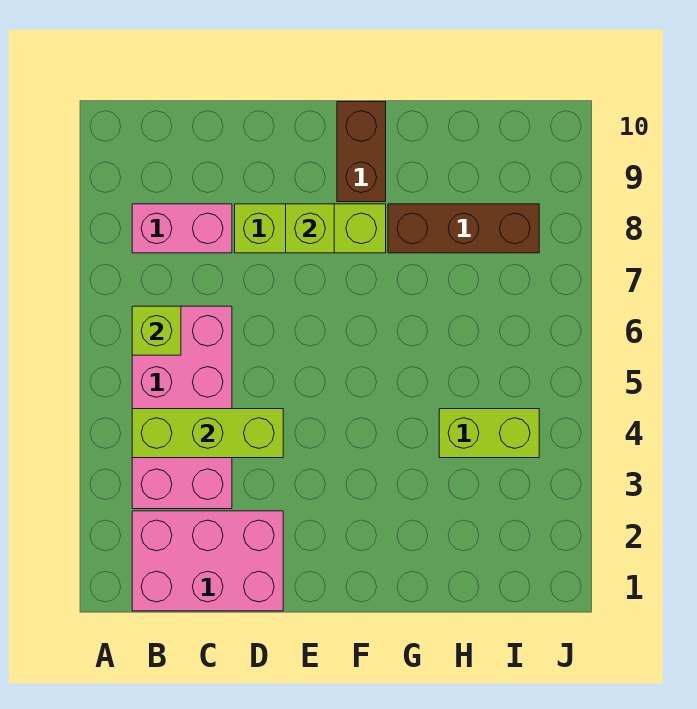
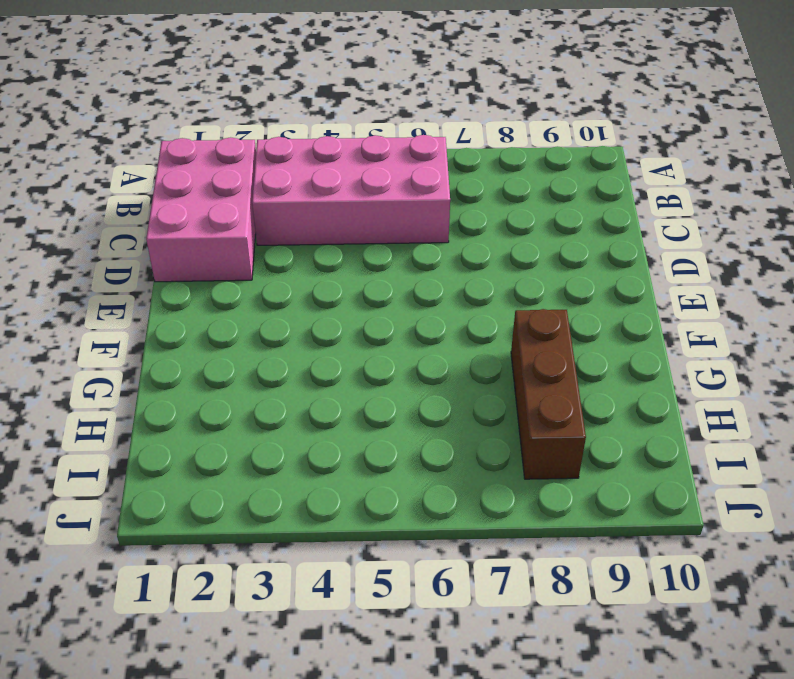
none -> pink 1x2 brick [132,204,232,253]
none -> lime 1x3 brick [235,204,386,253]

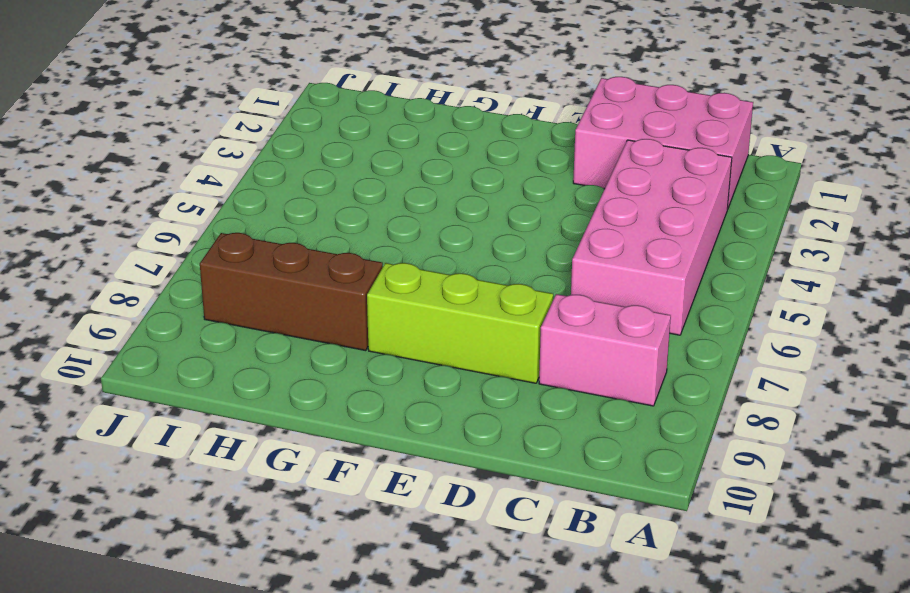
none -> brown 1x2 brick [337,102,386,202]
none -> lime 1x2 brick [439,409,539,458]

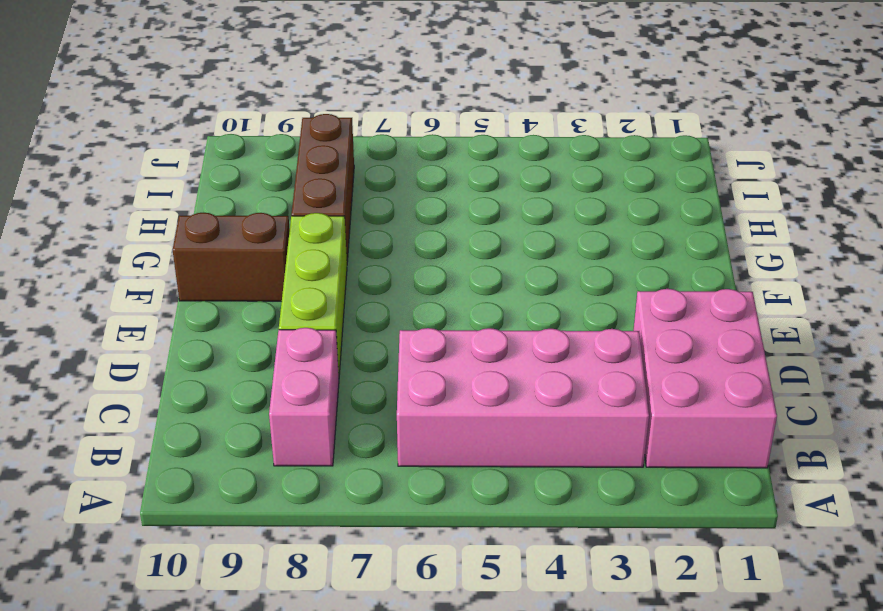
none -> lime 1x2 brick [439,409,539,458]
none -> lime 1x3 brick [132,409,283,458]

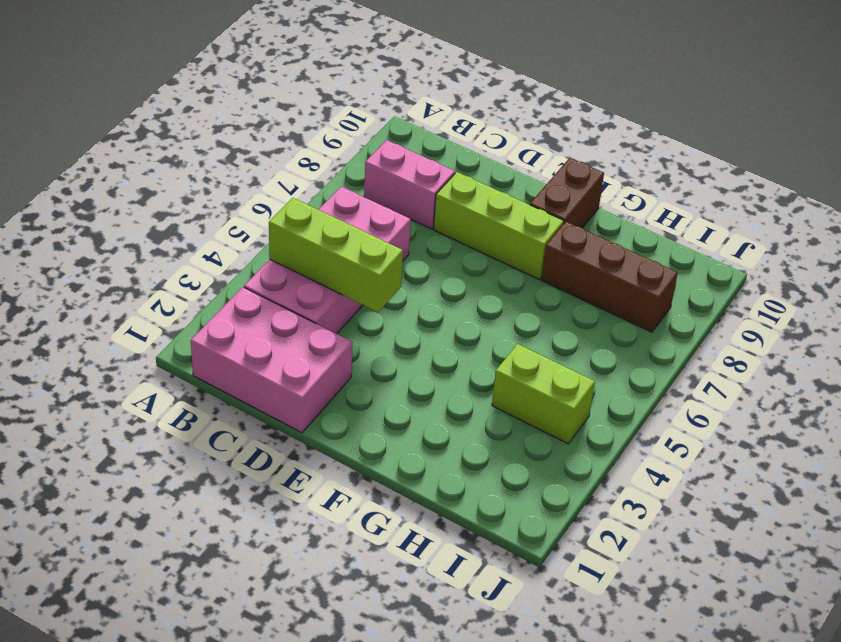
none -> lime 1x1 brick [132,306,181,355]
none -> lime 1x1 brick [286,204,334,253]

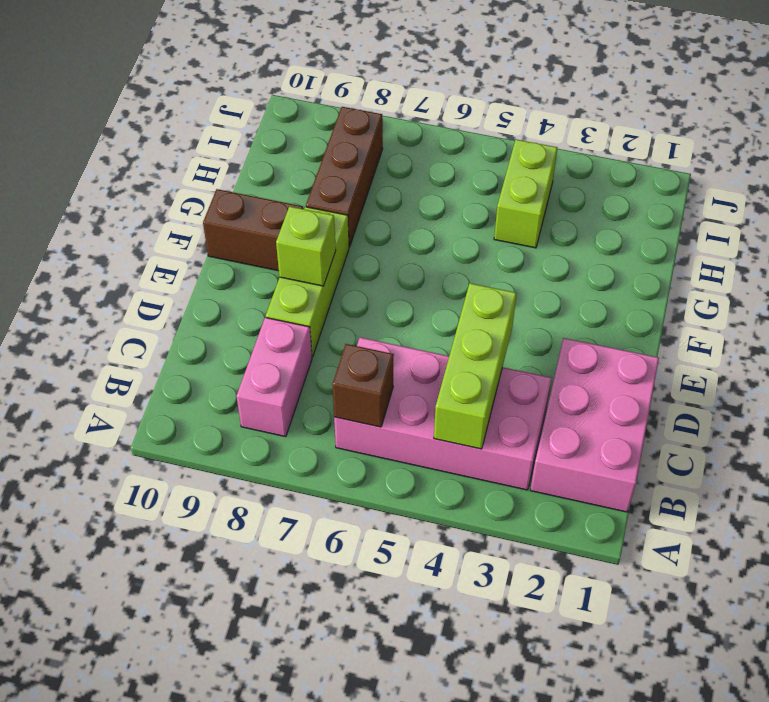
brown 1x1 brick [332,344,394,427] -> lime 1x1 brick [132,306,181,355]

